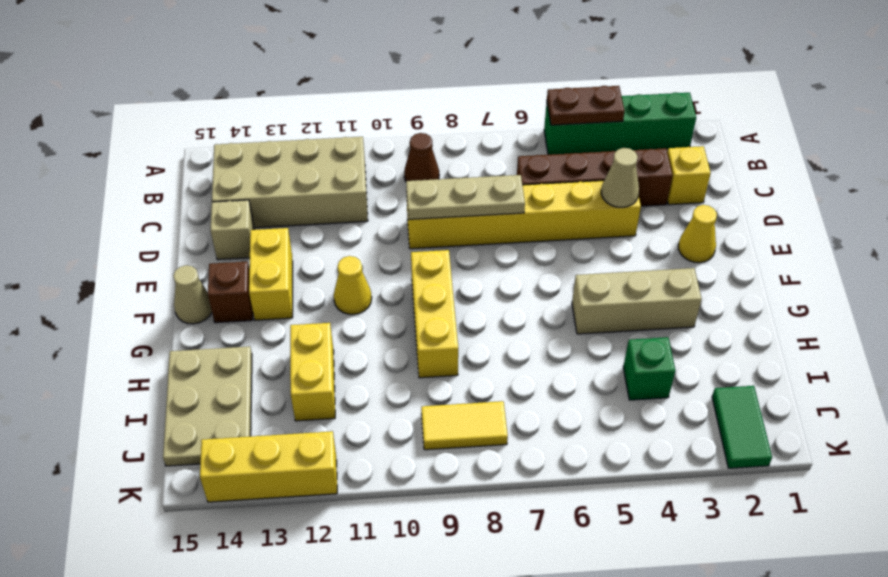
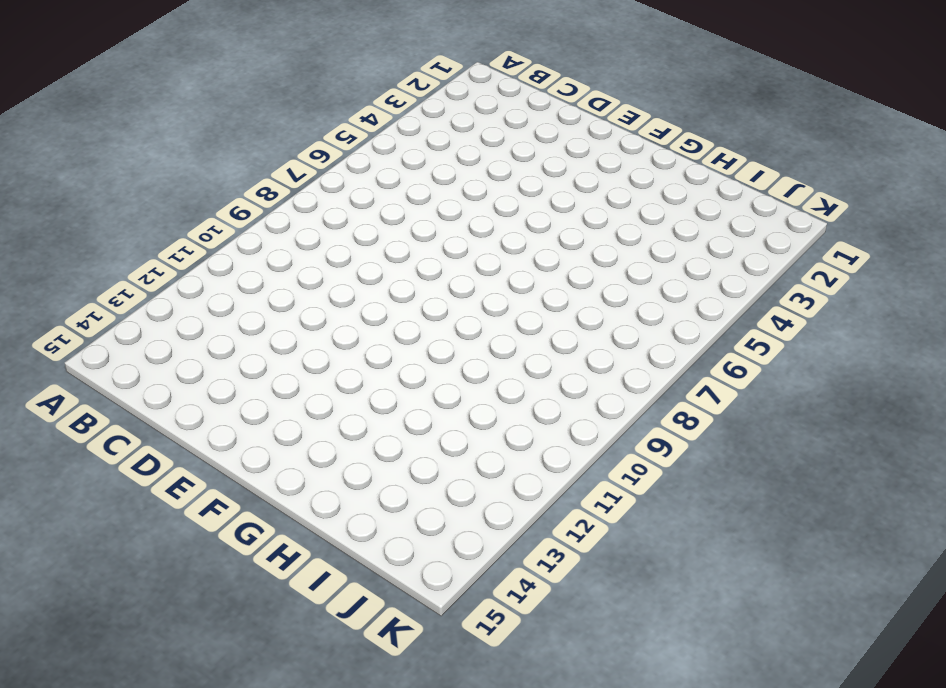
none -> green 1x4 brick [544,93,696,155]
none -> brown 1x1 cone [404,133,439,181]
none -> tan 2x4 brick [212,137,368,228]

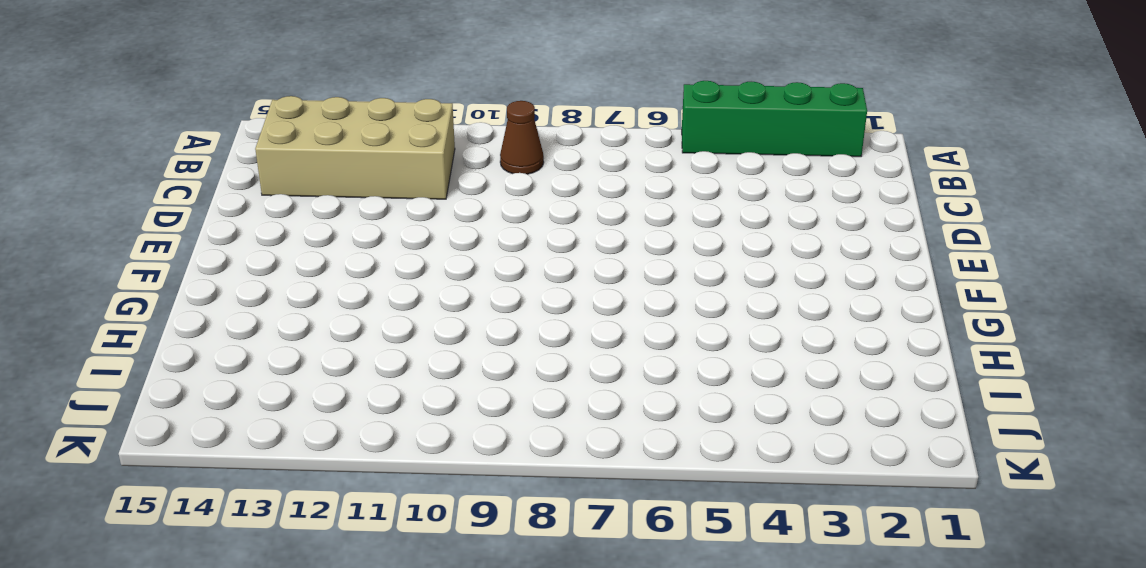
none -> yellow 1x1 brick [667,146,711,205]
none -> brown 1x4 brick [517,148,673,206]
none -> yellow 1x6 brick [407,181,641,249]

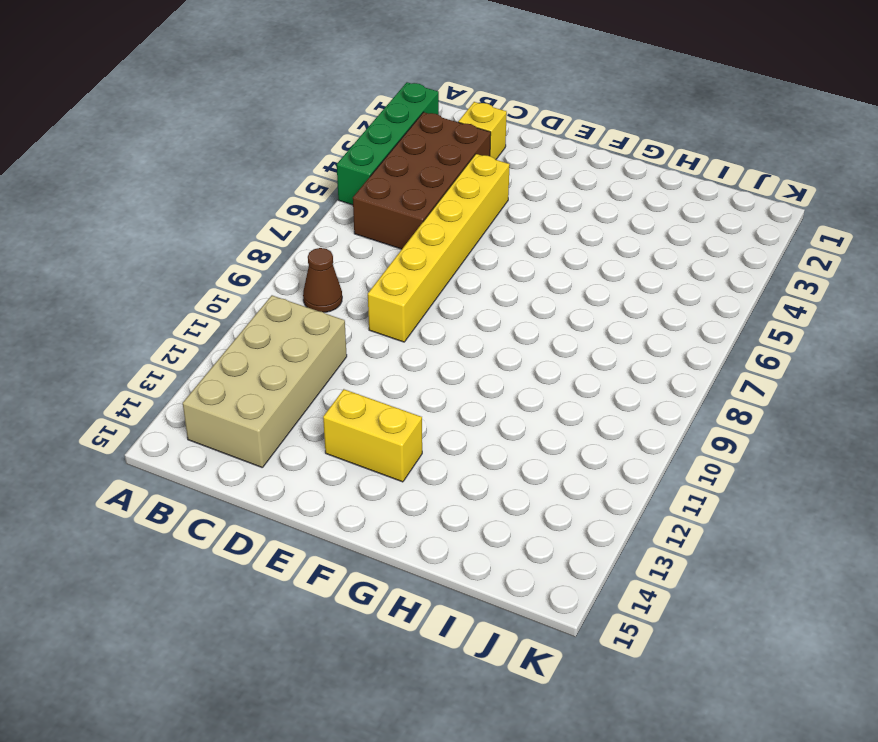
brown 2x4 brick [353,112,491,249] -> brown 1x4 brick [517,148,673,206]
none -> tan 1x1 brick [211,200,254,260]
none -> yellow 1x1 cone [678,205,717,263]
none -> yellow 1x3 brick [411,250,458,378]

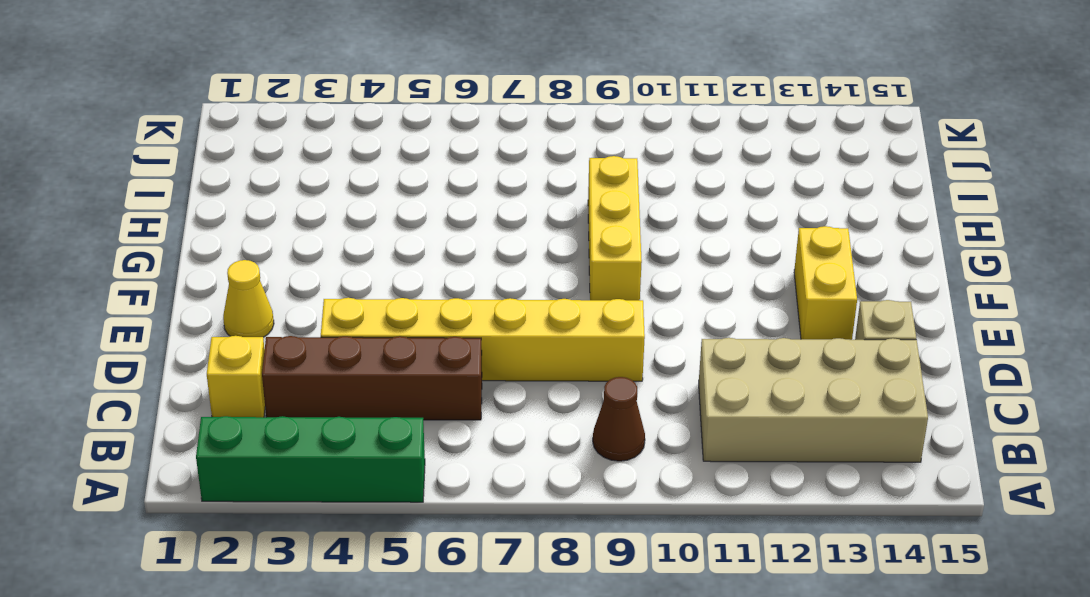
none -> yellow 1x1 cone [334,256,372,314]
none -> brown 1x1 brick [208,262,253,323]
none -> tan 1x1 cone [173,265,212,324]

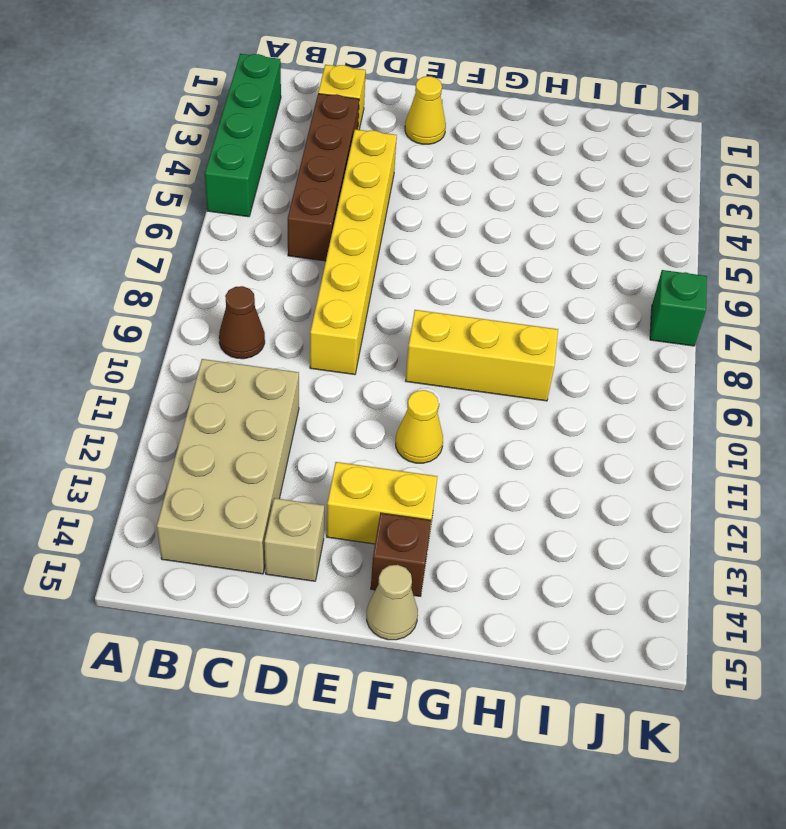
green 1x1 brick [650,270,707,346] -> green 1x1 brick moved to [623,337,675,400]
none -> tan 1x3 brick [572,268,702,334]
none -> yellow 1x2 brick [290,323,335,421]
none -> tan 2x3 plate [163,346,252,466]

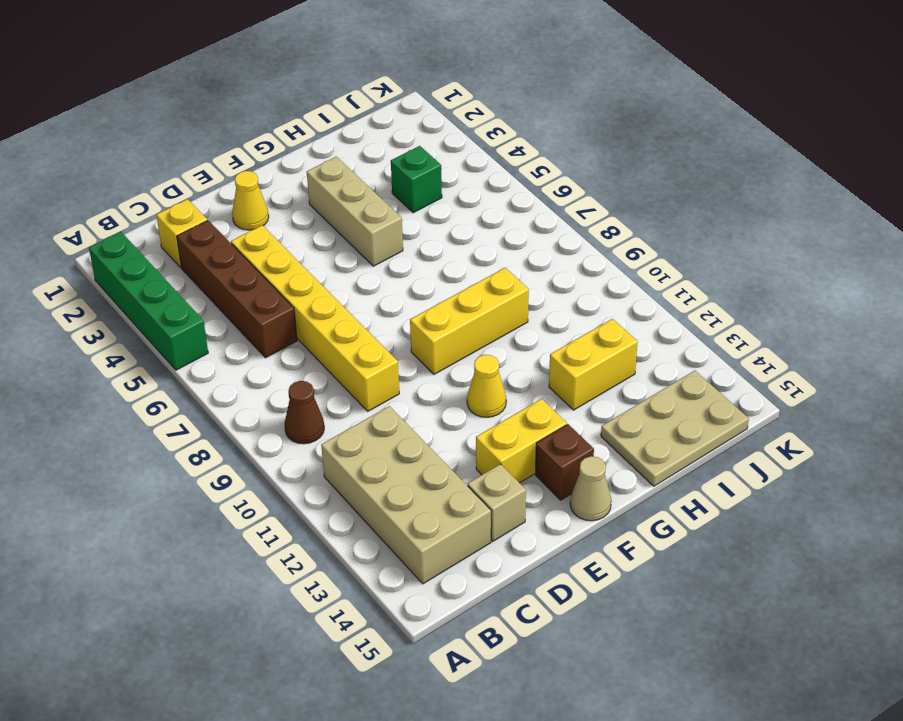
none -> green 1x2 tile [712,386,772,468]
none -> yellow 1x2 tile [421,401,508,450]
none -> yellow 1x3 brick [200,431,337,502]

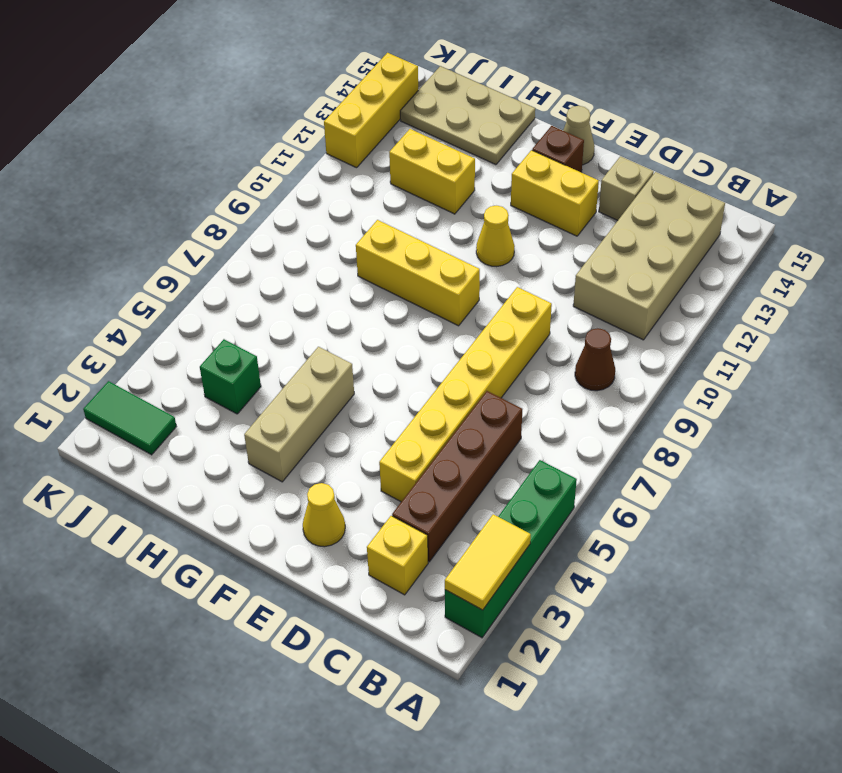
yellow 1x2 tile [445,514,531,610] -> yellow 1x2 tile moved to [421,401,508,450]
none -> brown 1x2 plate [547,86,625,125]
none -> tan 1x1 cone [601,148,639,208]
none -> tan 1x3 plate [406,175,525,219]

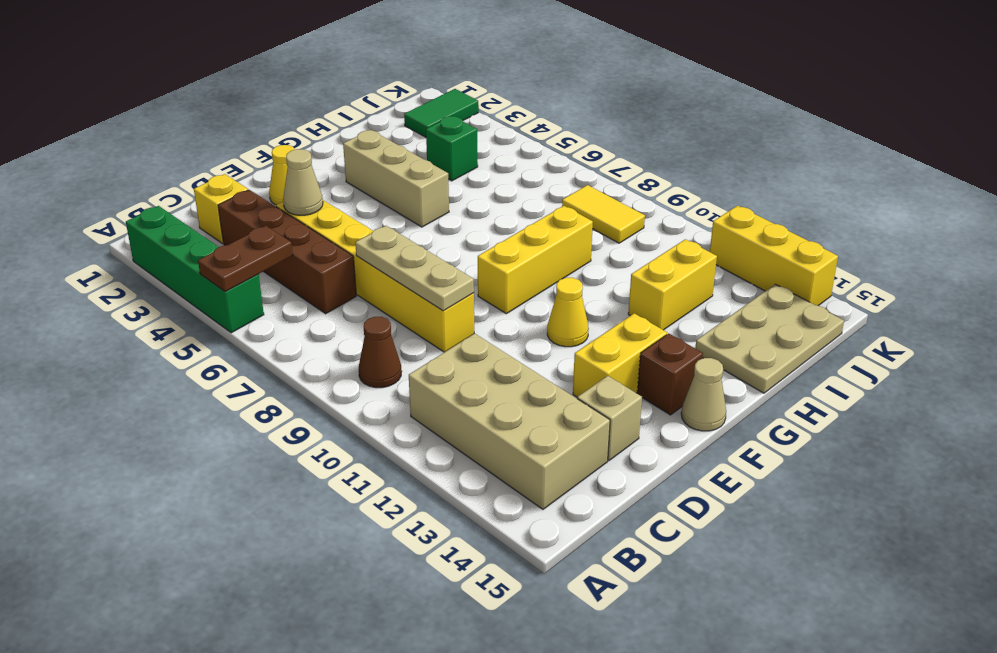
brown 1x2 plate [198,226,293,292] -> brown 1x2 plate turned to [547,86,625,125]

